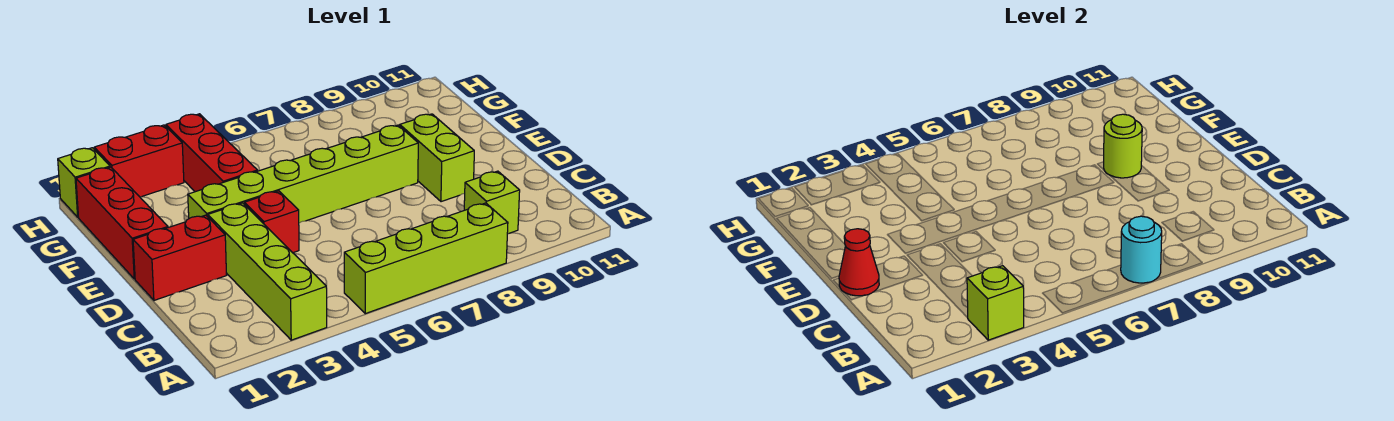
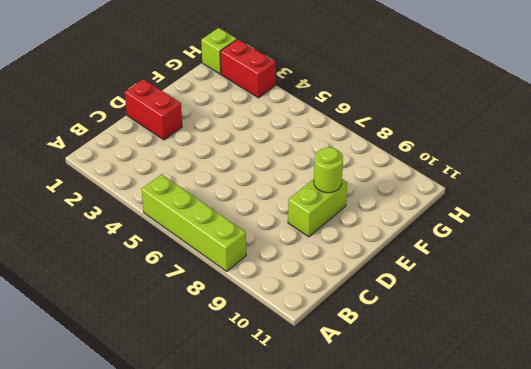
none -> lime 1x4 brick [208,203,327,340]
none -> lime 1x1 brick [464,171,520,234]
none -> red 1x1 brick [244,191,299,253]

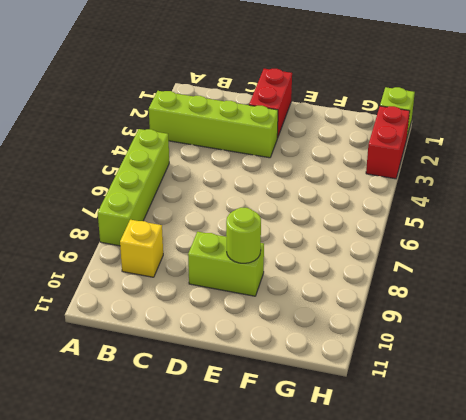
yellow 1x1 brick [120,220,163,277] -> lime 1x1 brick [464,171,520,234]
none -> red 1x1 brick [244,191,299,253]
none -> red 1x3 brick [76,167,168,279]
none -> lime 1x6 brick [188,125,418,223]

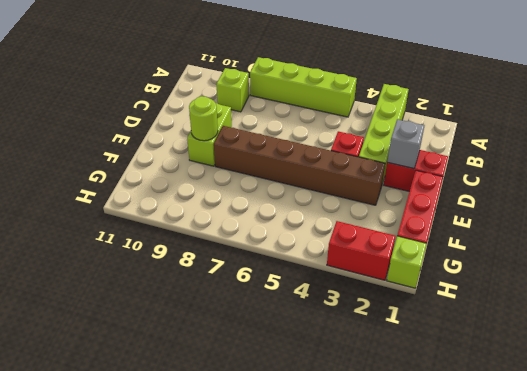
grey 1x1 brick [387,119,425,169] -> none
brown 1x6 brick [214,126,385,205] -> lime 1x6 brick [188,125,418,223]
none -> red 1x3 brick [166,114,257,192]
none -> lime 1x1 brick [967,266,1024,340]
none -> cyan 1x1 round brick [1121,216,1162,283]

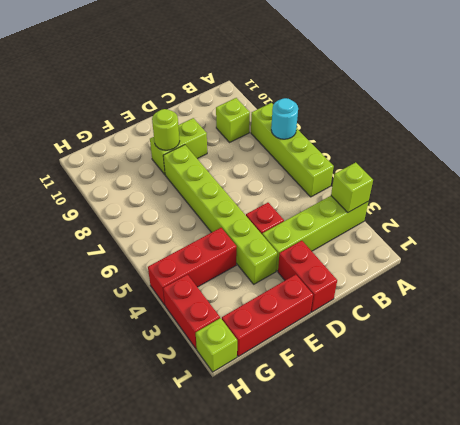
none -> red 1x1 cone [839,229,879,296]

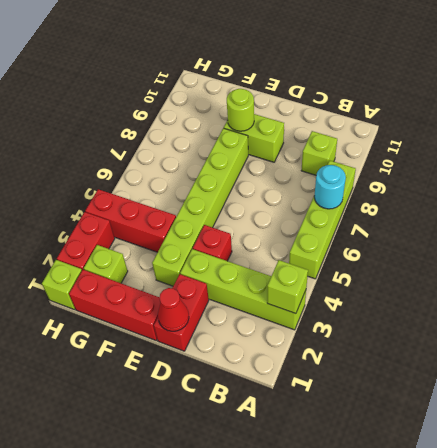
lime 1x1 brick [84,245,128,283] -> none

